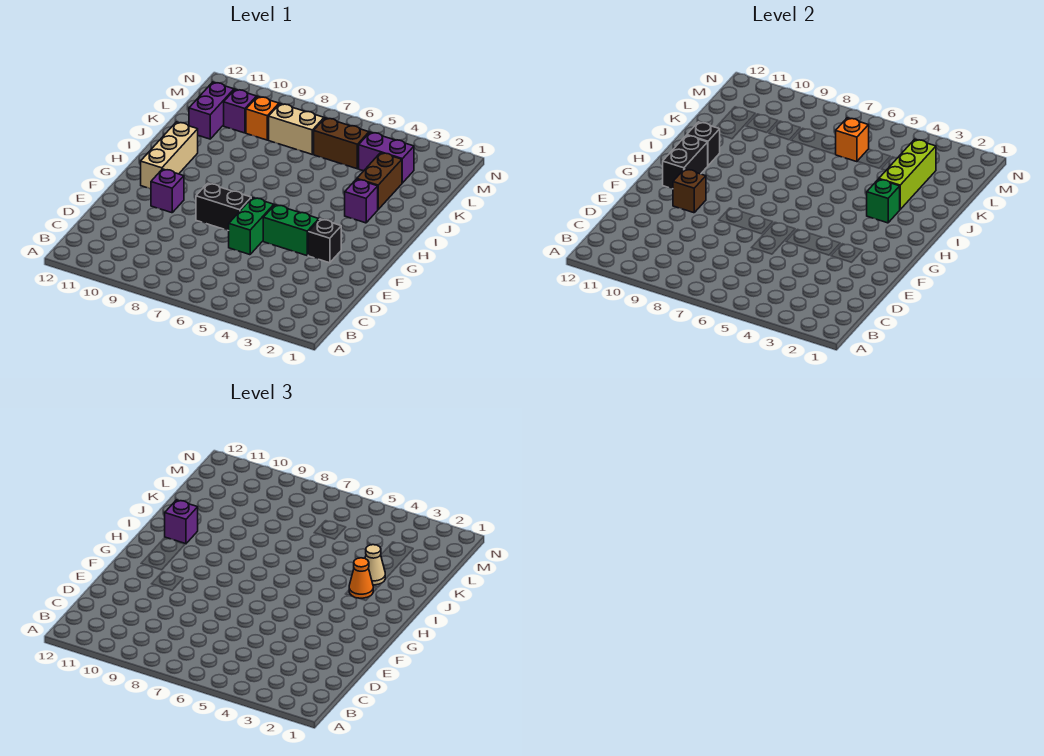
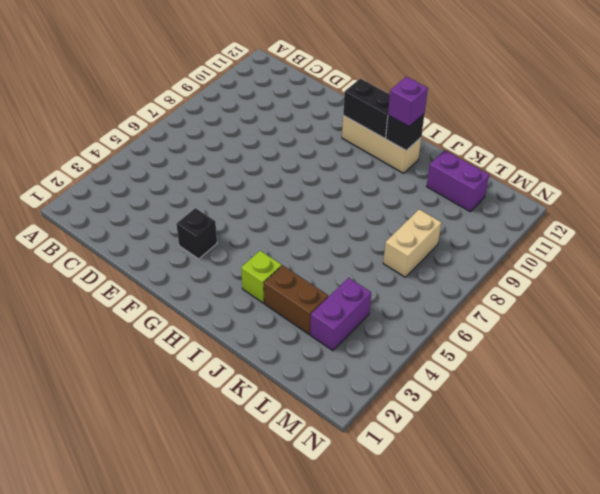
lime 1x1 brick [241,251,282,303] -> purple 1x1 brick [345,179,378,223]
none -> green 1x2 brick [229,198,274,255]
none -> green 1x2 brick [263,205,319,255]
none -> black 1x2 brick [196,183,251,231]

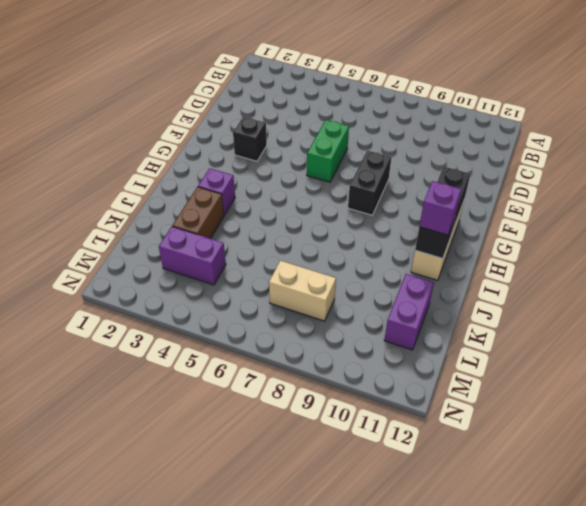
black 1x2 brick [348,150,392,215] -> black 1x2 brick turned to [196,183,251,231]
none -> green 1x2 brick [263,205,319,255]
none -> purple 1x1 brick [151,169,184,213]
none -> brown 1x2 brick [314,118,369,169]

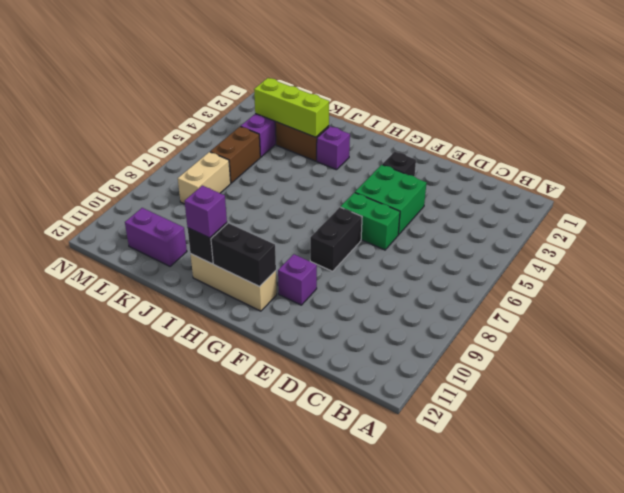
green 2x2 brick [355,165,426,235] -> green 1x2 brick [263,205,319,255]
none -> orange 1x1 brick [246,96,279,140]
none -> purple 1x1 brick [224,89,257,133]
none -> brown 1x1 brick [673,169,706,213]

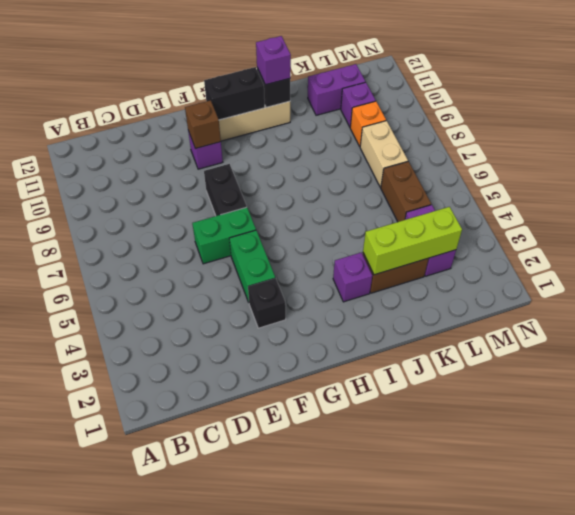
none -> green 1x1 brick [867,179,900,223]
none -> orange 1x1 brick [836,118,869,162]
none -> orange 1x1 cone [349,558,373,598]

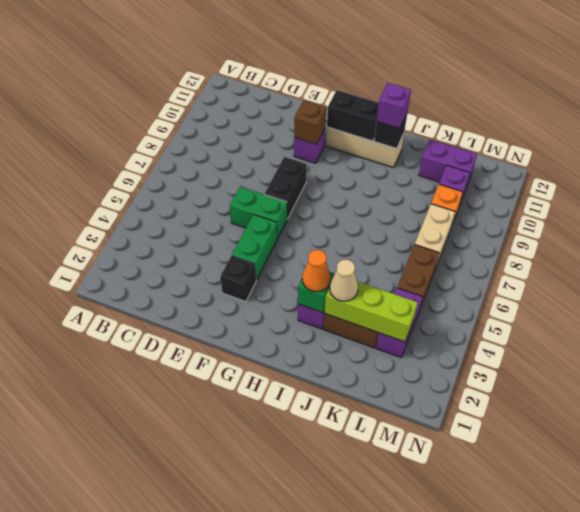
none -> orange 1x1 brick [836,118,869,162]

